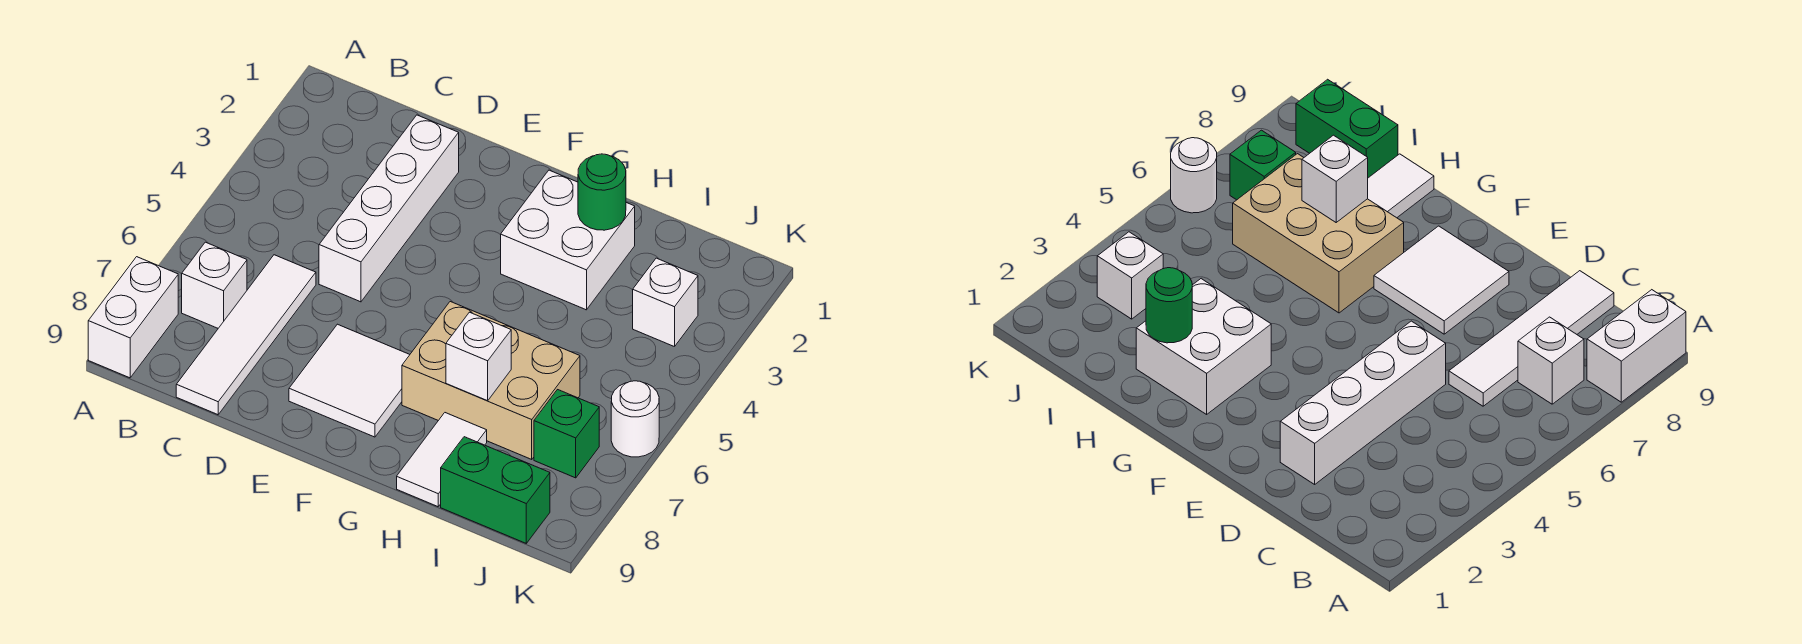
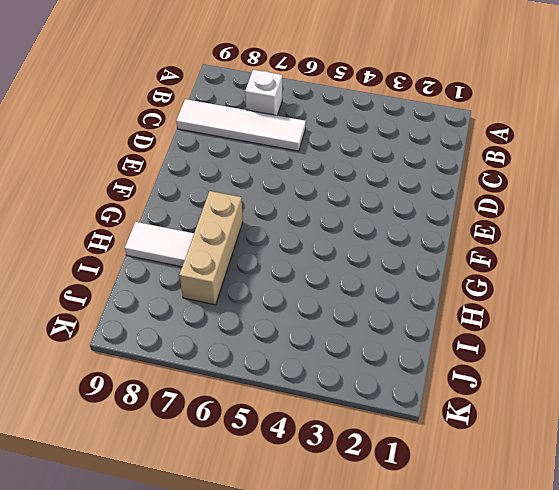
tan 1x3 brick [179,191,243,305] -> tan 2x3 brick [402,302,580,459]
none -> white 1x2 brick [88,257,178,378]
none -> white 1x4 brick [319,115,459,302]
none -> white 2x2 tile [289,324,410,437]

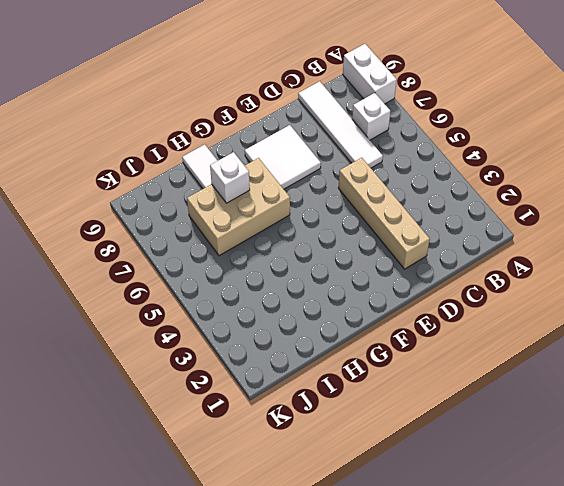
tan 1x4 brick [338,158,430,269] -> white 1x4 brick [319,115,459,302]
none -> white 2x2 brick [501,170,635,310]
none -> green 1x2 brick [441,437,550,543]
none -> white 1x1 brick [633,258,698,347]

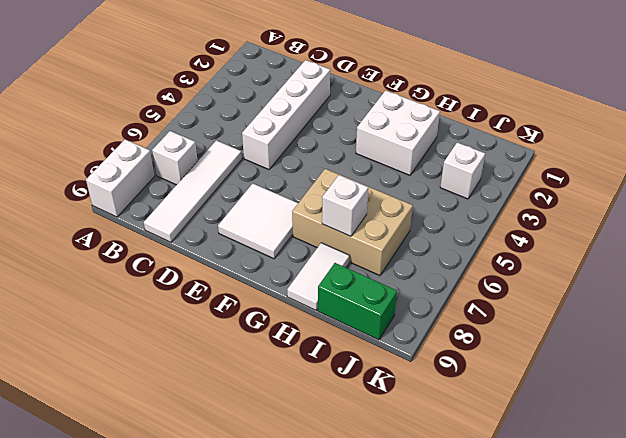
none -> green 1x1 brick [534,390,599,478]
none -> white 1x1 round brick [611,381,659,457]
none -> green 1x1 round brick [578,154,626,230]

